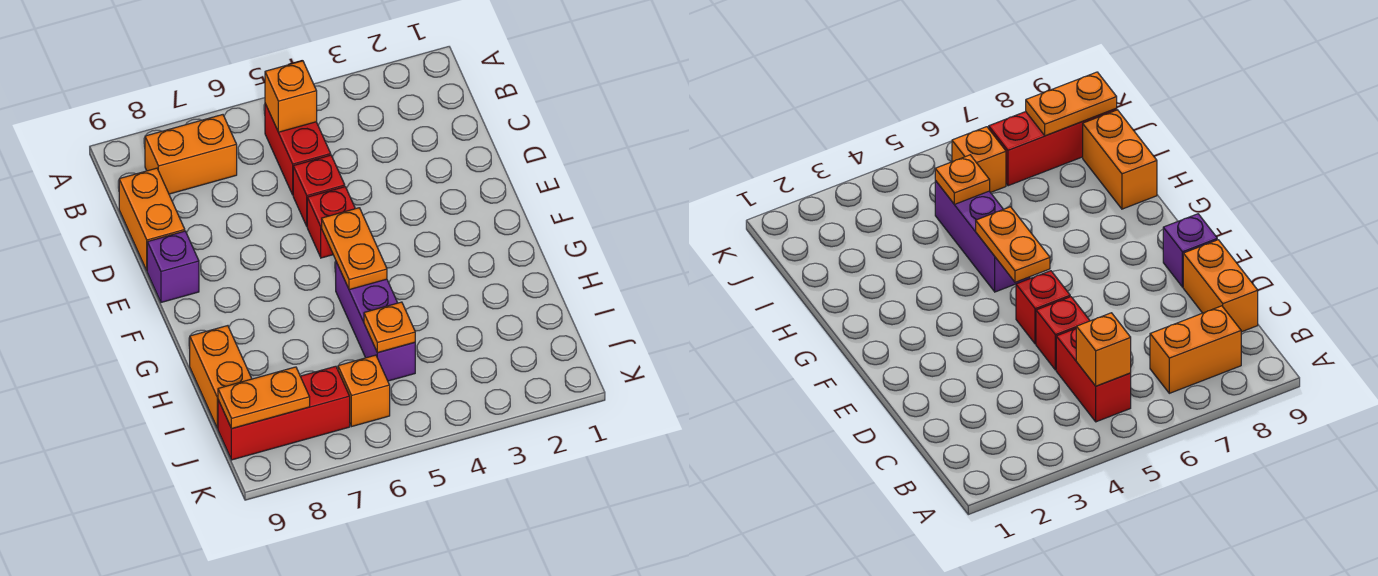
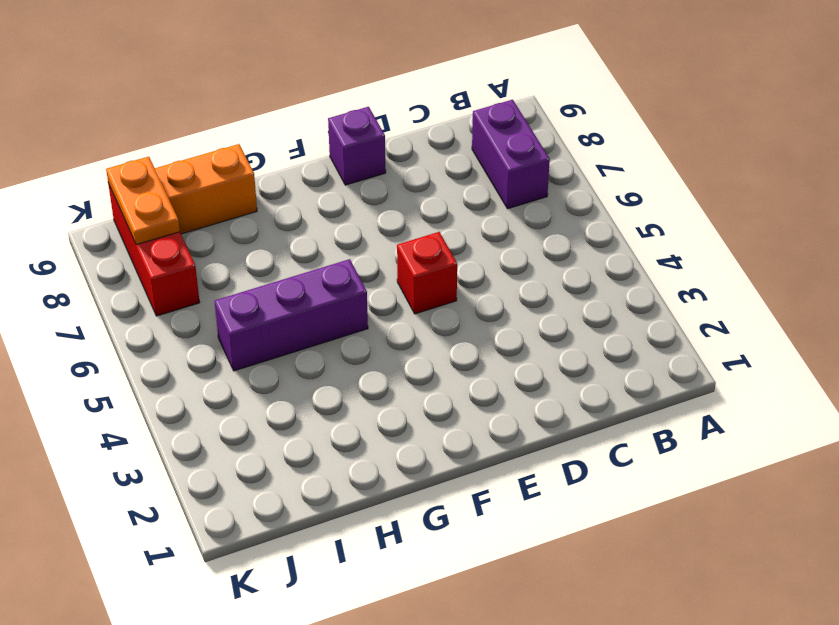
purple 1x2 brick [472,100,550,209] -> orange 1x2 brick [145,115,237,194]
none -> red 1x2 brick [265,104,331,195]
none -> orange 1x2 brick [119,168,185,270]
none -> red 1x1 brick [293,155,345,226]

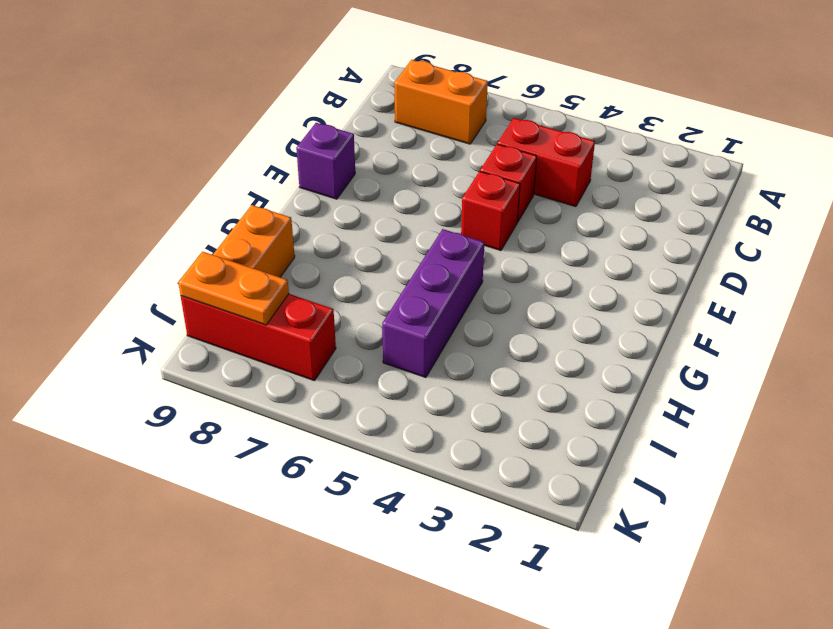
red 1x2 brick [498,118,595,207] -> red 1x2 brick turned to [265,104,331,195]
none -> orange 1x2 brick [119,168,185,270]
none -> orange 1x1 brick [338,355,390,426]
none -> orange 1x1 brick [265,61,317,132]

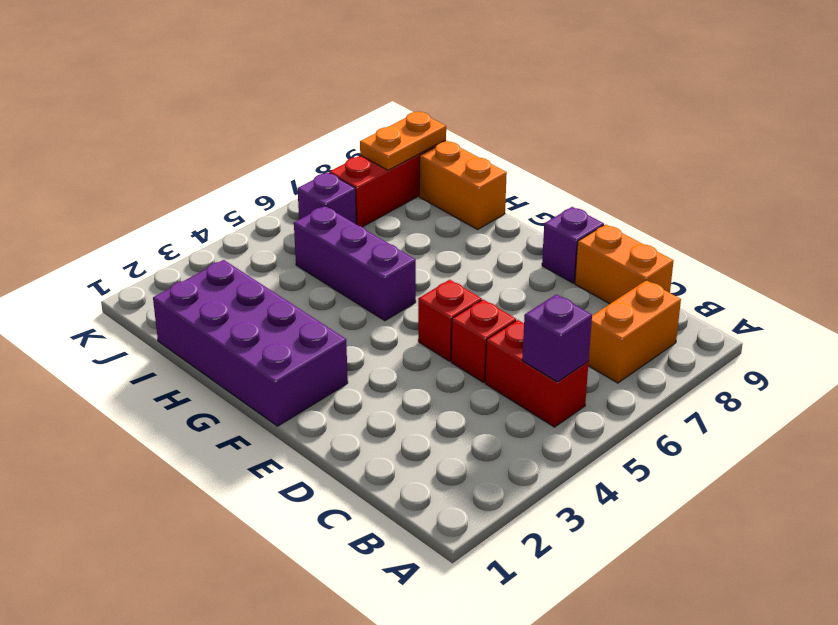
purple 1x1 brick [522,294,592,382] -> orange 1x1 brick [265,61,317,132]
purple 2x4 brick [153,260,348,426] -> none
purple 1x1 brick [298,172,356,224] -> orange 1x1 brick [338,355,390,426]
none -> orange 1x2 plate [322,208,387,290]
none -> orange 1x1 plate [364,302,415,353]

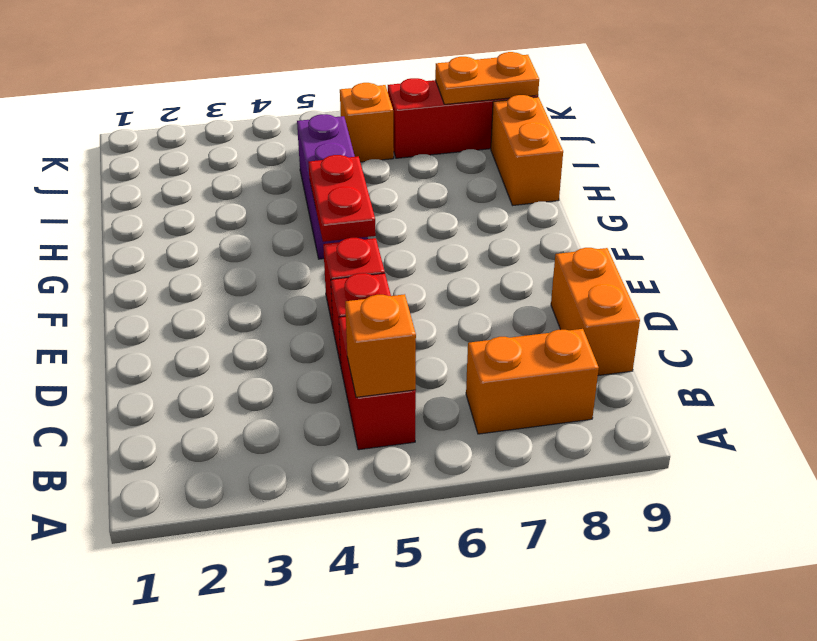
red 1x2 plate [308,155,376,242] -> orange 1x2 plate [322,208,387,290]
none -> purple 1x1 brick [147,231,199,302]
none -> orange 1x1 plate [364,302,415,353]

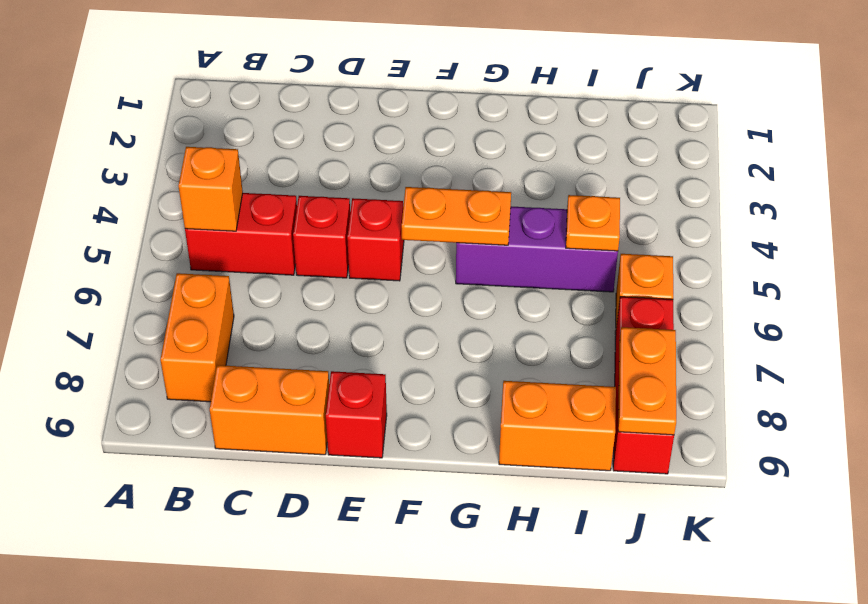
red 1x1 brick [326,371,387,458] -> purple 1x1 brick [147,231,199,302]

